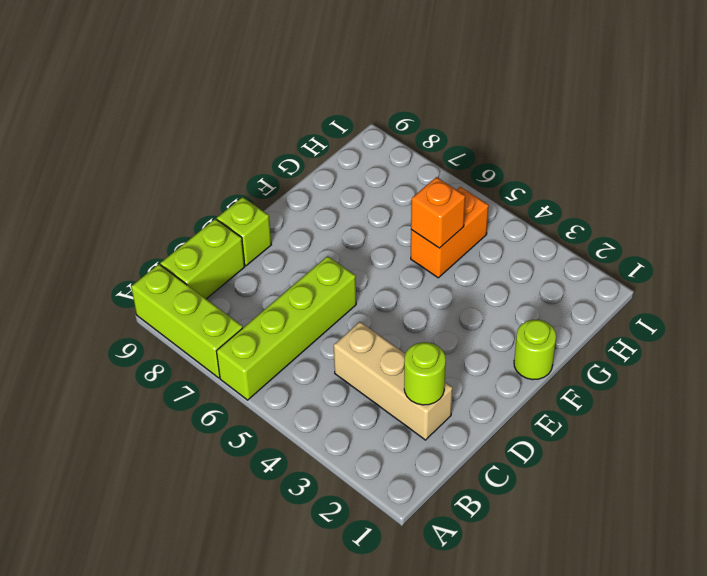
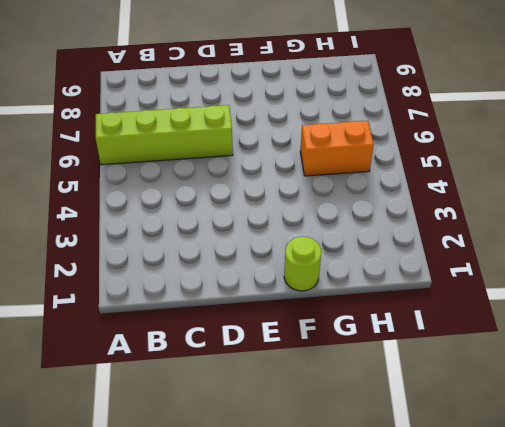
none -> lime 1x3 brick [131,264,243,378]
none -> lime 1x2 brick [160,219,245,299]

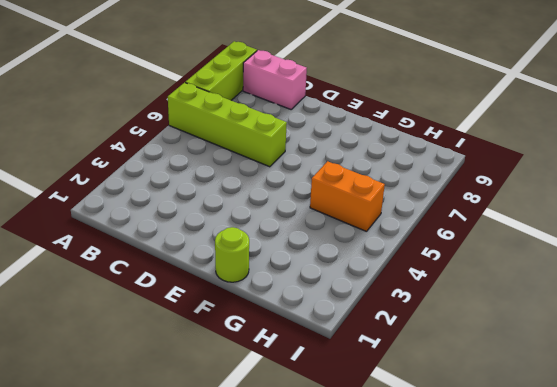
pink 1x2 brick [243,50,307,109] -> lime 1x2 brick [160,219,245,299]
none -> tan 1x3 brick [334,322,453,440]
none -> lime 1x1 brick [217,197,271,266]

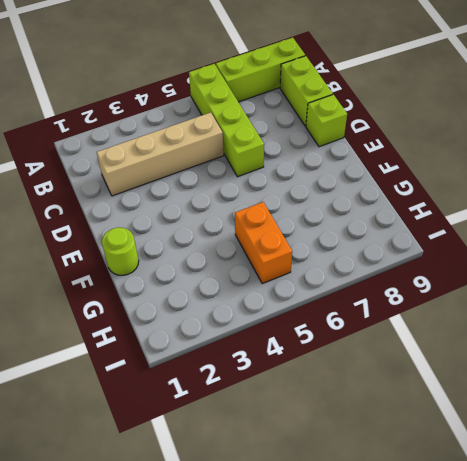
tan 1x4 brick [97,112,224,196] -> tan 1x3 brick [334,322,453,440]
none -> lime 1x1 round brick [404,342,446,405]
none -> orange 1x1 brick [411,177,465,248]

